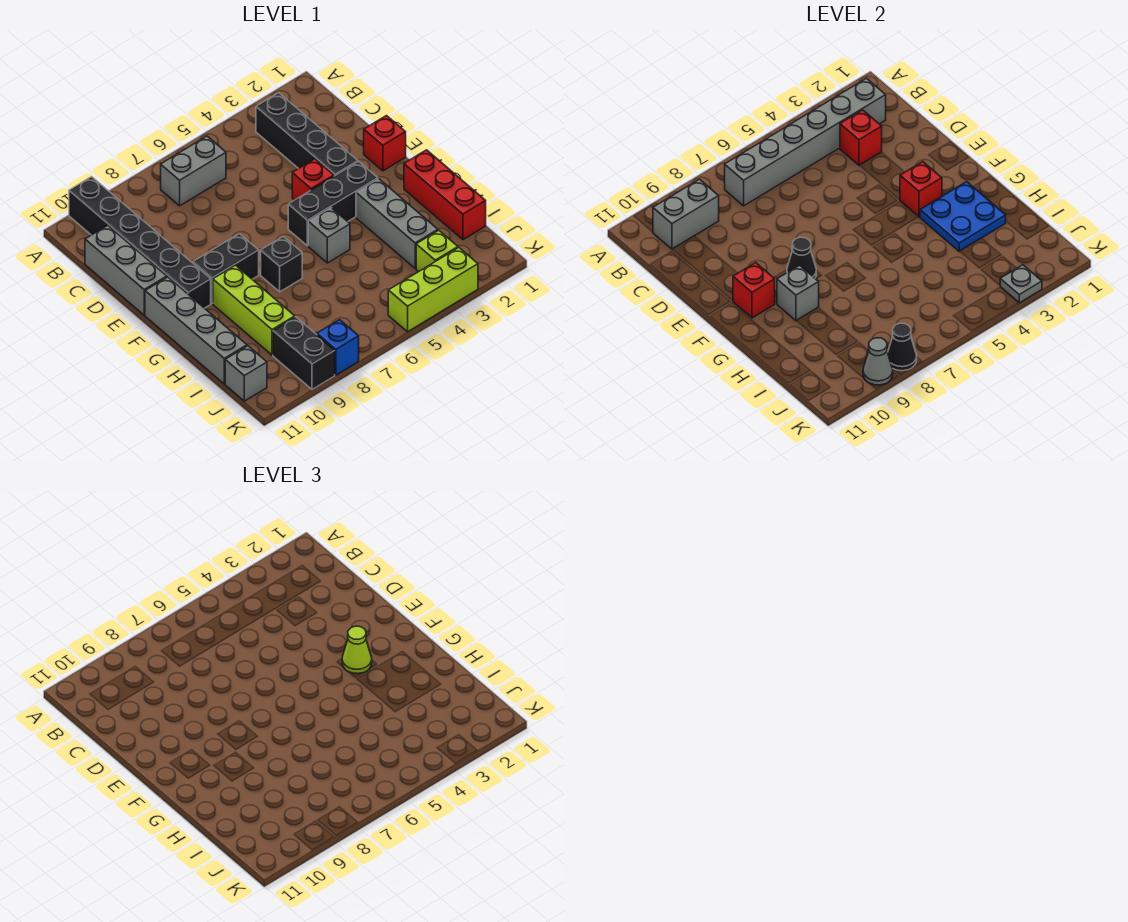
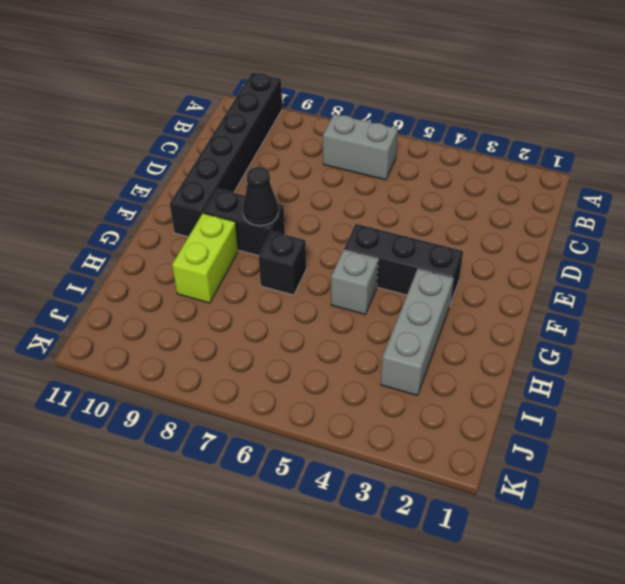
lime 1x2 brick [172,213,238,303] -> lime 1x3 brick [213,265,295,355]
none -> black 1x4 brick [256,93,358,176]
none -> grey 1x3 brick [85,225,167,315]
none -> red 1x1 brick [364,116,406,171]
none -> red 1x1 brick [292,159,334,200]

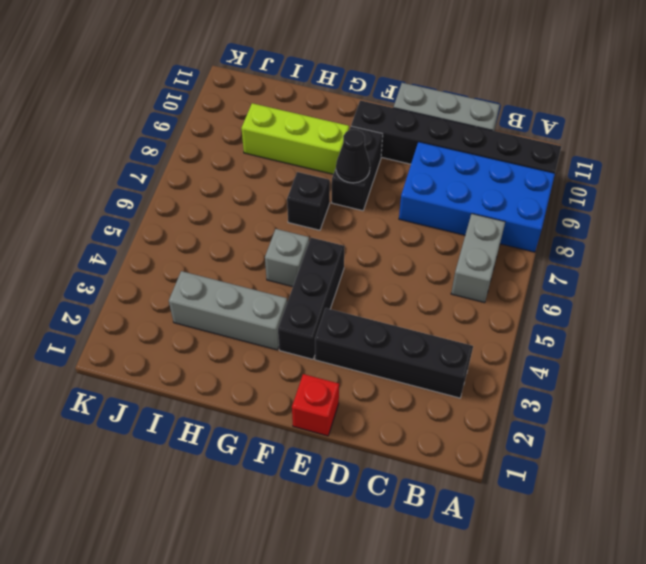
blue 2x4 brick [399,142,555,252] -> none
none -> red 1x1 brick [292,159,334,200]
none -> grey 1x4 brick [145,277,247,384]
none -> red 1x3 brick [404,150,486,240]
none -> lime 1x1 brick [416,230,458,272]

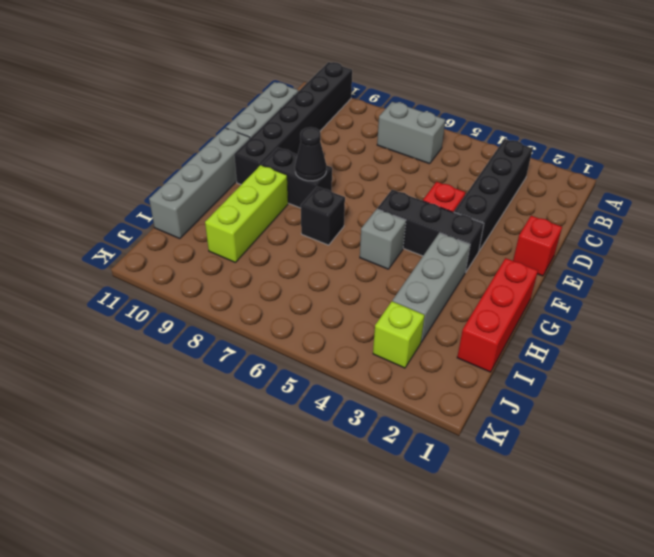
none -> black 1x2 brick [273,317,335,389]
none -> grey 1x1 brick [225,346,267,401]
none -> lime 1x3 brick [388,248,478,332]
none -> blue 1x1 brick [317,320,359,375]

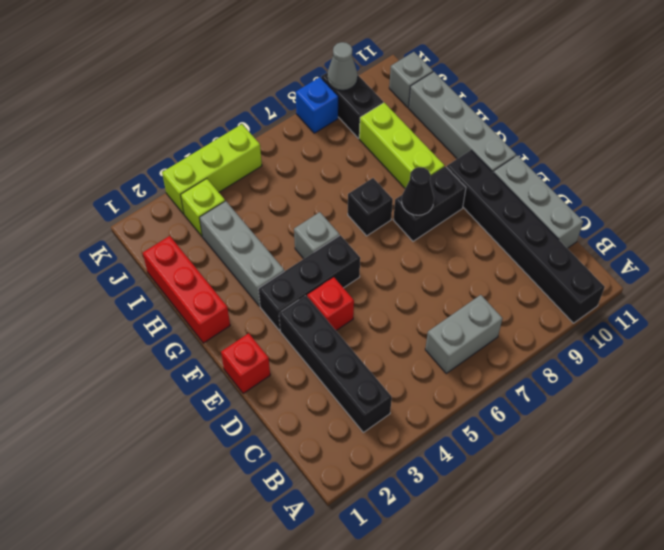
none -> grey 1x6 brick [725,78,886,206]
none -> grey 1x2 brick [653,179,719,249]
none -> red 1x1 brick [840,110,882,165]
none -> red 1x1 brick [900,162,942,217]

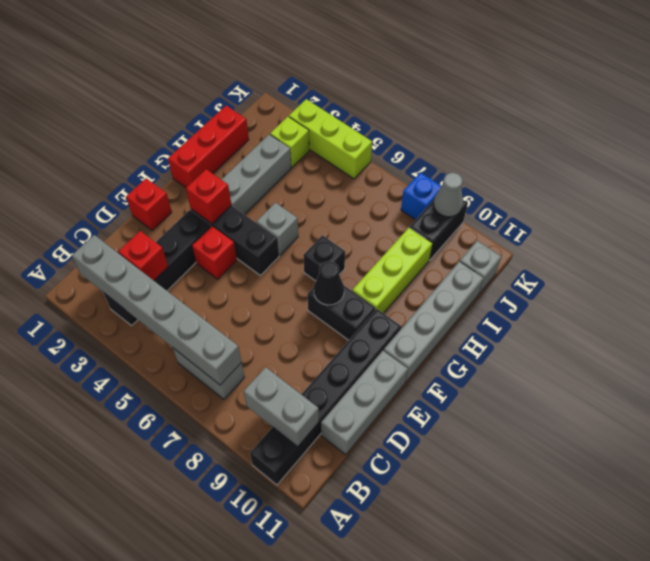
none -> red 1x1 brick [733,263,775,318]
none -> blue 2x2 plate [920,182,1006,251]
none -> grey 1x1 brick [777,265,819,321]
none -> grey 1x1 plate [1000,265,1042,303]

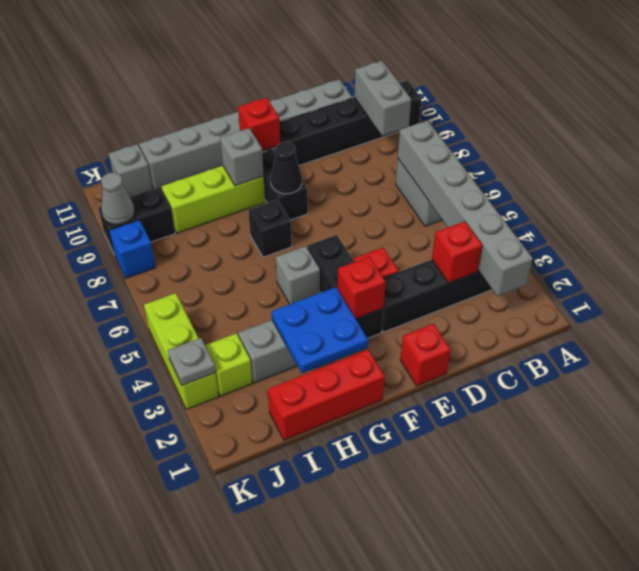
none -> black 1x1 cone [888,323,917,371]
none -> lime 1x1 cone [342,626,372,674]

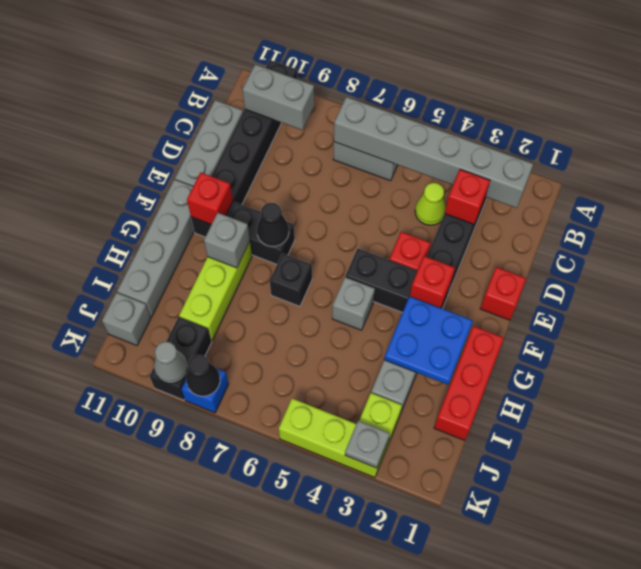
lime 1x1 cone [415,182,446,225] -> lime 1x1 cone moved to [342,626,372,674]

